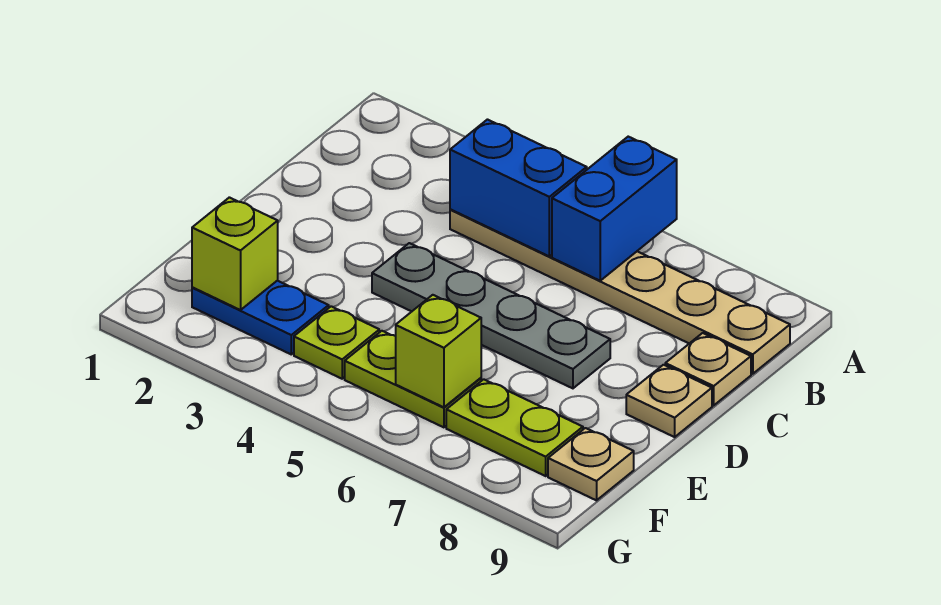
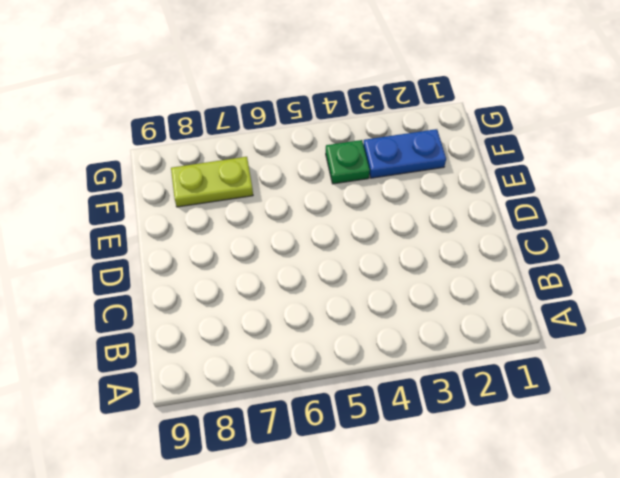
green 1x1 plate [326,140,370,184] -> lime 1x1 plate [294,306,379,379]
none -> tan 1x6 plate [450,209,790,374]
none -> tan 1x1 plate [665,333,751,405]
none -> grey 1x4 plate [372,243,610,388]

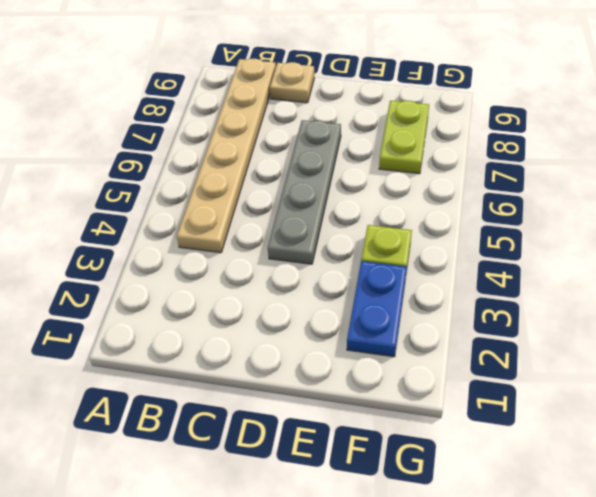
none -> tan 1x1 plate [626,365,712,437]
none -> lime 1x2 plate [345,331,481,427]
none -> tan 1x1 plate [548,428,634,500]

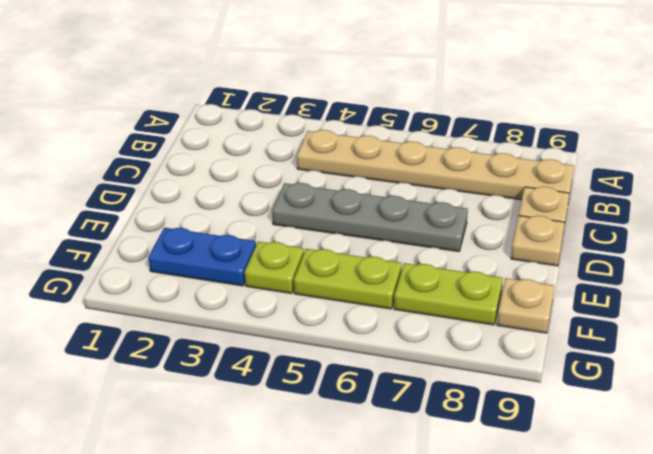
none -> blue 1x2 brick [552,137,677,281]
none -> blue 1x2 brick [450,120,587,256]
none -> lime 1x1 brick [192,197,278,310]

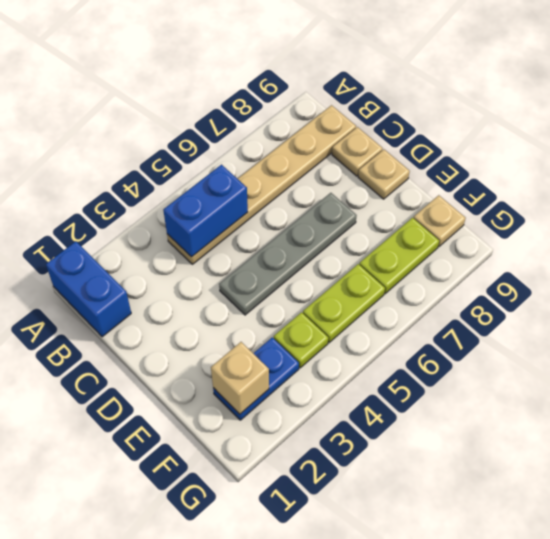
blue 1x2 brick [46,241,131,337] -> blue 1x2 brick moved to [552,137,677,281]
tan 1x1 brick [211,342,269,414] -> lime 1x1 brick [192,197,278,310]
none -> lime 1x1 brick [396,295,481,407]

